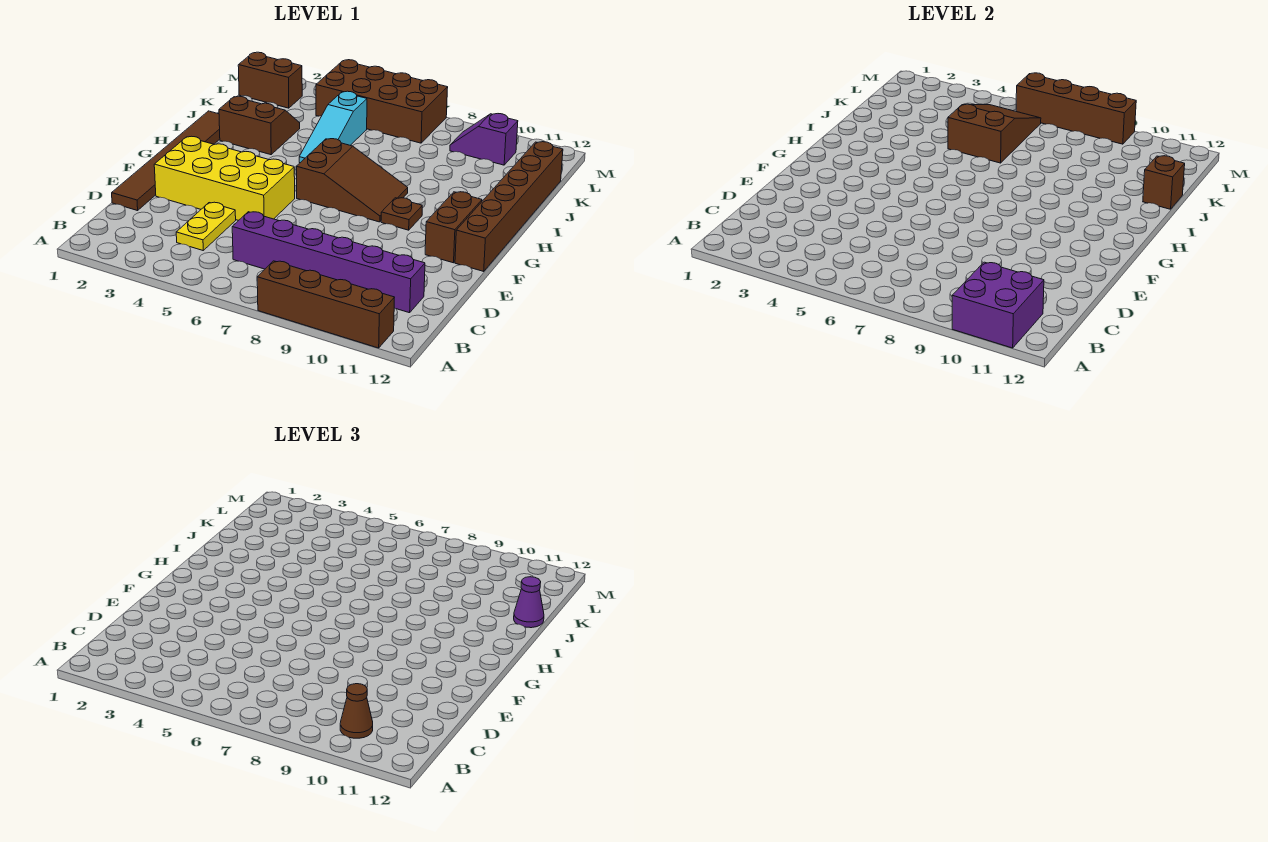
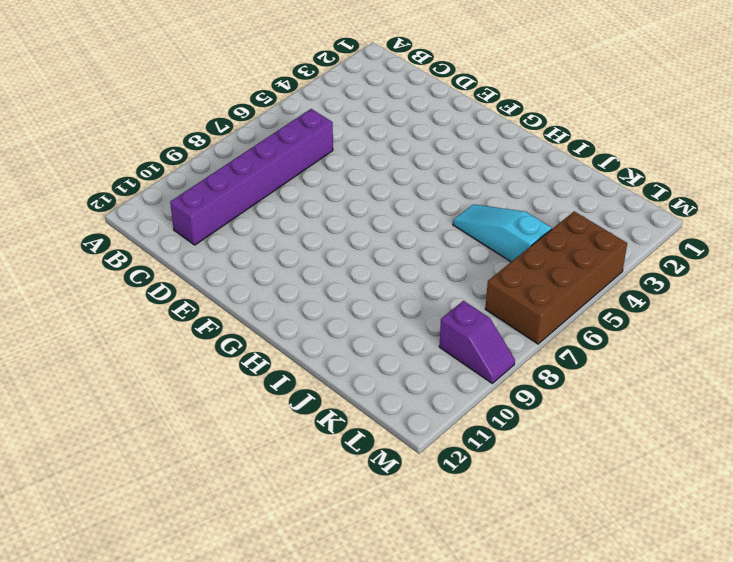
purple 1x2 slope [439,301,515,383] -> purple 1x2 slope turned to [450,114,518,165]
none -> brown 1x4 brick [257,261,395,348]
none -> yellow 1x2 plate [176,202,236,250]
none -> brown 1x6 tile [112,111,220,211]

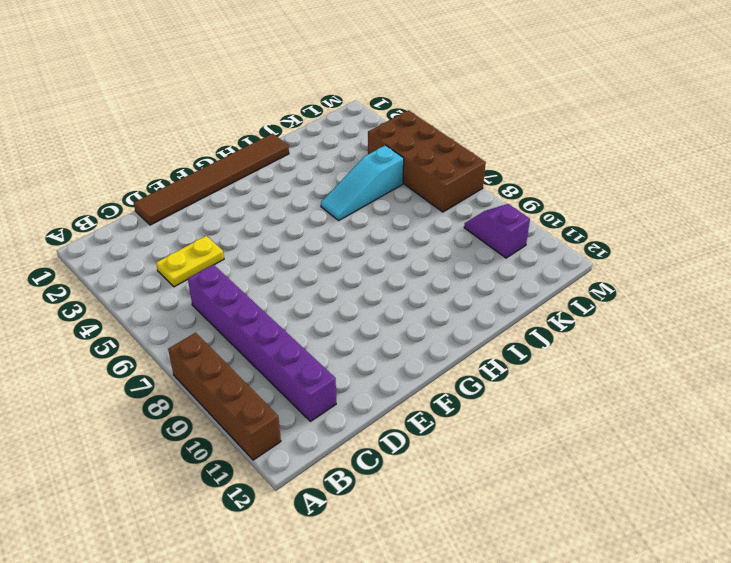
none -> yellow 2x4 brick [154,136,295,220]
none -> brown 1x2 brick [425,192,482,263]
none -> brown 1x6 brick [455,142,563,271]

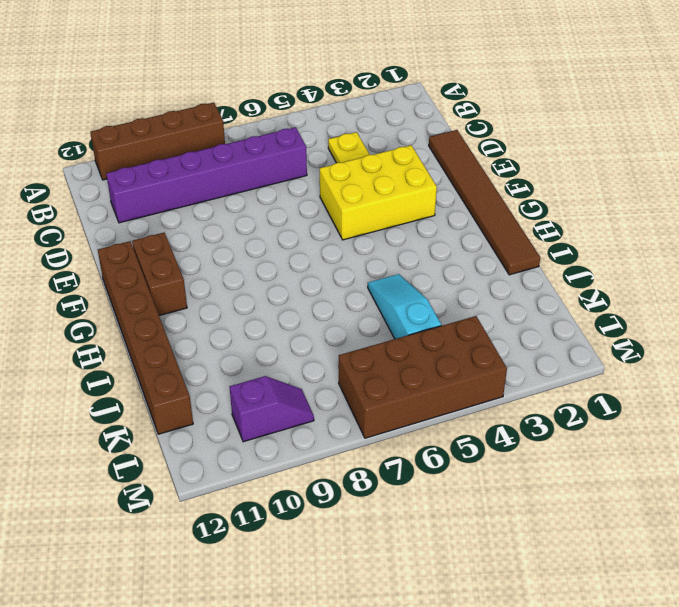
yellow 2x3 brick [320,145,437,240] -> yellow 2x4 brick [154,136,295,220]
none -> brown 2x3 slope [297,139,408,222]
none -> brown 1x1 plate [381,198,422,230]
none -> brown 2x2 slope [219,96,300,155]

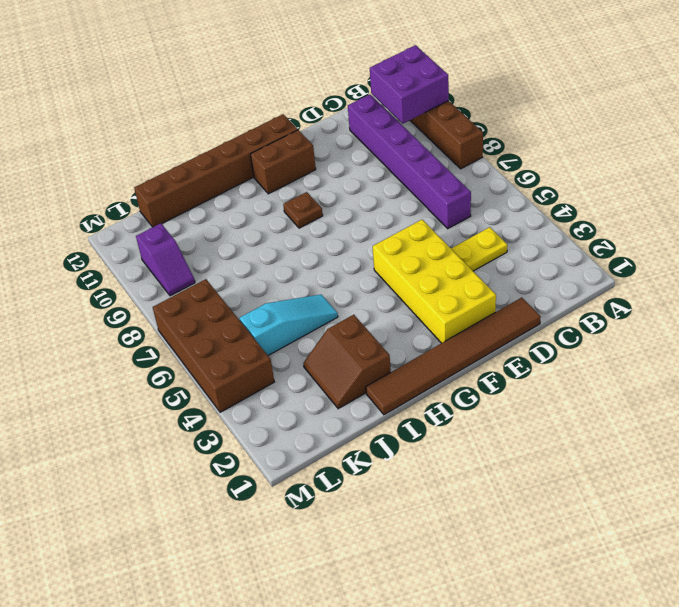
none -> brown 2x3 slope [297,139,408,222]
none -> brown 1x2 brick [238,52,302,108]
none -> brown 2x3 slope [948,104,1041,163]

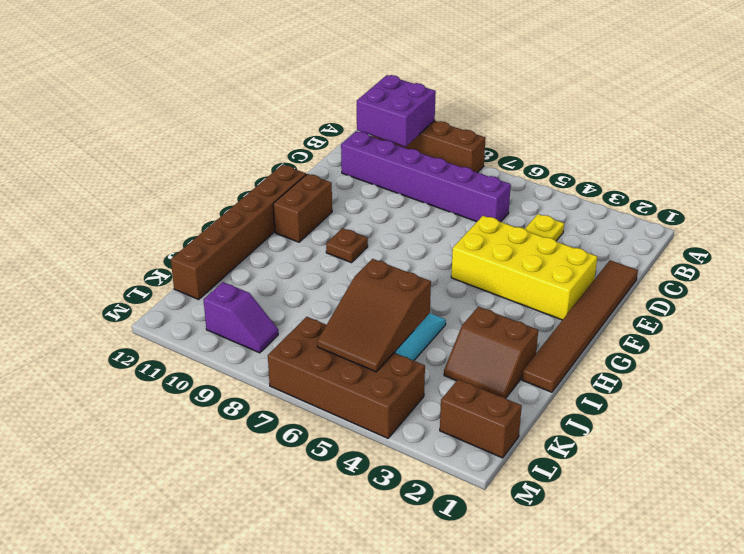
none -> brown 2x3 slope [297,139,408,222]
none -> brown 1x1 brick [1143,156,1185,209]
none -> brown 1x4 brick [1016,73,1136,144]

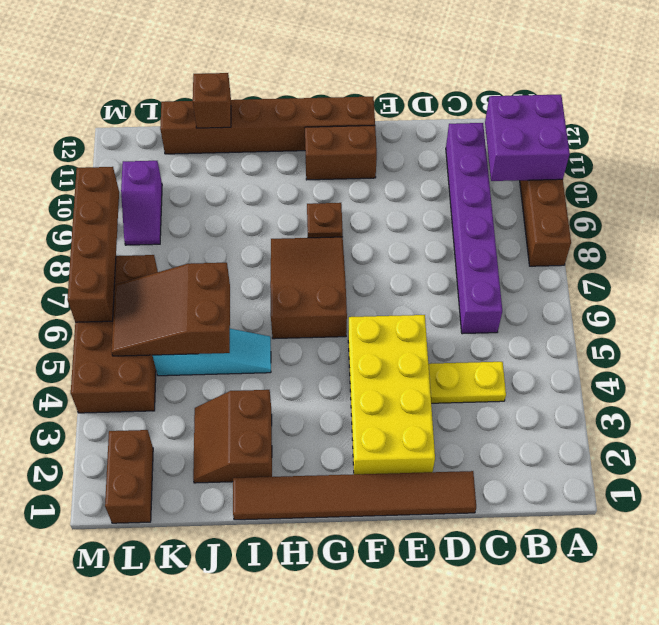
none -> brown 1x1 cone [340,684,373,738]
none -> purple 1x1 cone [514,577,544,628]

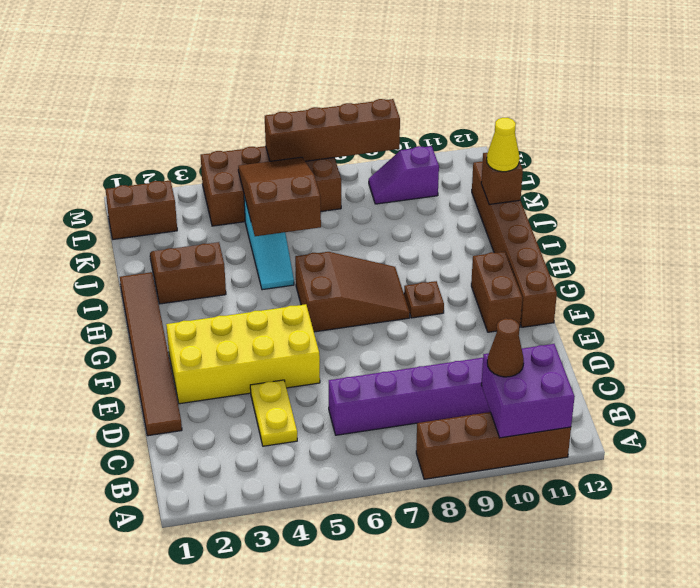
yellow 1x1 cone [487,118,520,172] -> purple 1x1 cone [514,577,544,628]

